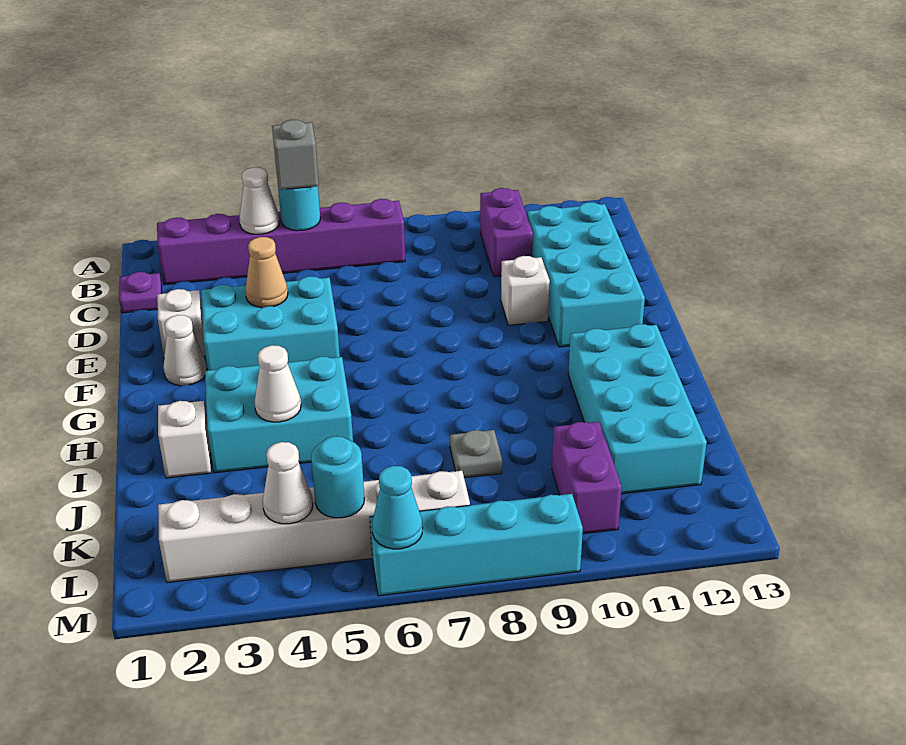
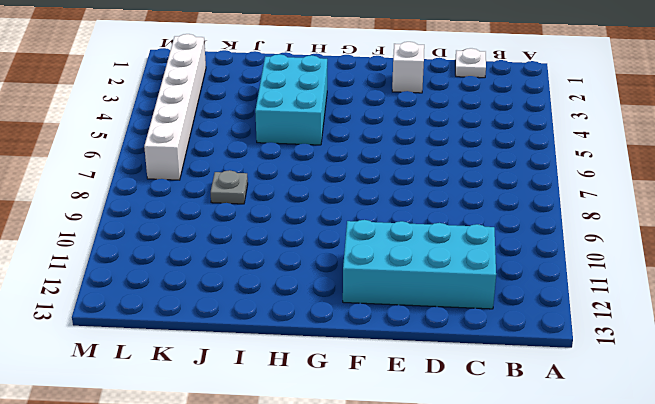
white 1x1 plate [455,48,486,78] -> purple 1x1 plate [119,272,162,313]
none -> purple 1x6 brick [157,199,405,285]
none -> purple 1x2 brick [480,188,533,277]
none -> cyan 2x3 brick [201,276,340,371]

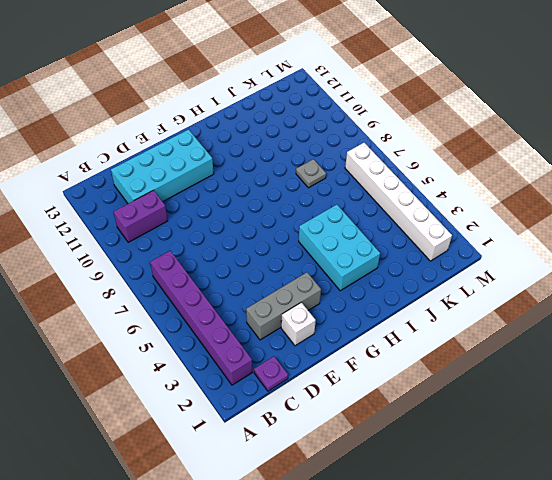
grey 1x3 brick [246,272,321,340] -> cyan 2x3 brick [201,276,340,371]
none -> white 1x1 brick [501,256,550,325]
none -> white 1x1 cone [163,315,207,386]
none -> cyan 2x4 brick [568,324,707,494]

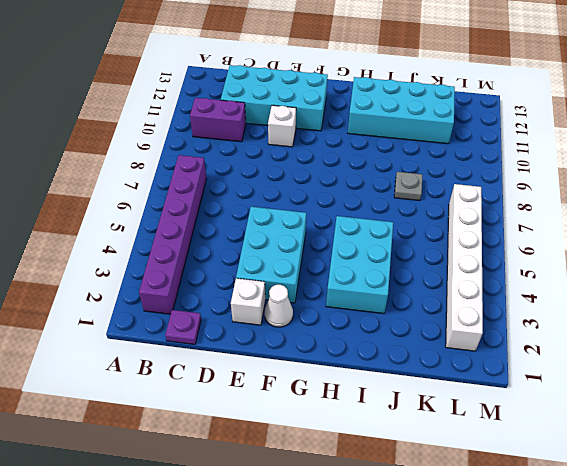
none -> white 1x1 brick [158,401,211,478]
none -> purple 1x2 brick [552,422,622,534]
none -> cyan 1x4 brick [370,494,583,596]

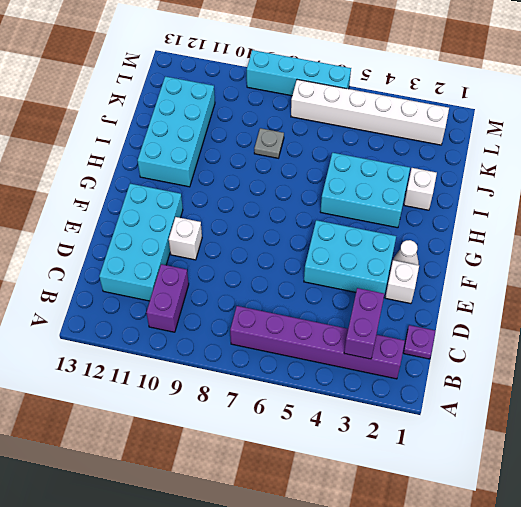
purple 1x2 brick [344,288,384,359] -> purple 1x2 brick moved to [552,422,622,534]
none -> white 1x1 cone [239,168,279,234]
none -> cyan 1x1 round brick [278,186,320,231]
none -> tan 1x1 cone [245,237,288,308]

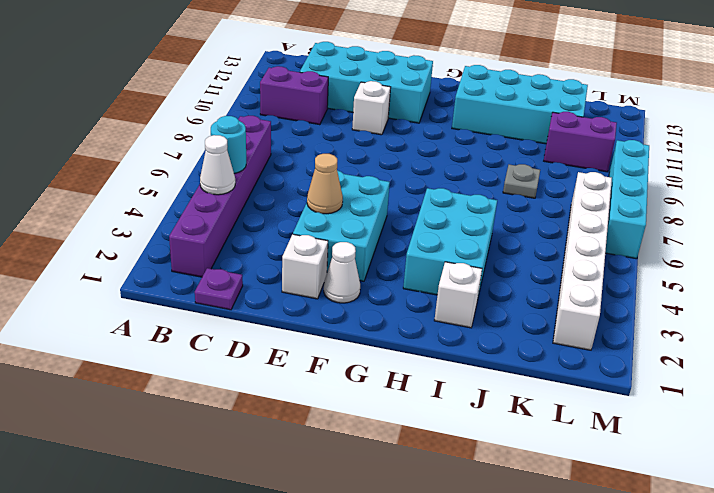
none -> white 1x1 cone [254,345,301,422]
none -> white 1x1 cone [263,442,313,524]
none -> cyan 1x1 round brick [311,436,364,518]

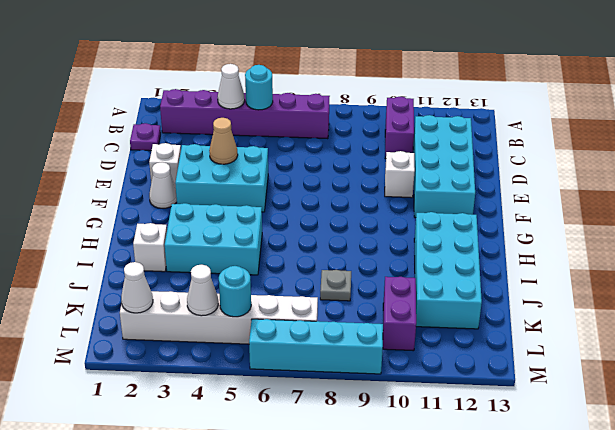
white 1x1 cone [121,262,153,313] -> white 1x1 cone moved to [254,345,301,422]
none -> cyan 1x1 cone [372,466,423,549]
none -> grey 1x1 brick [272,120,319,190]

